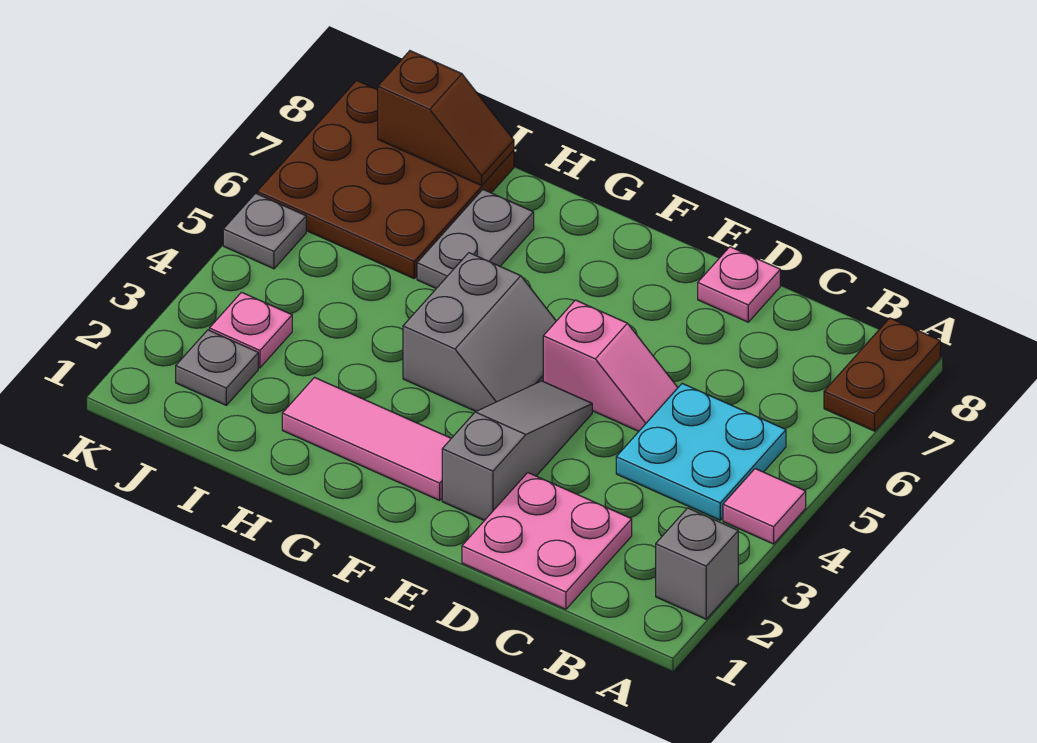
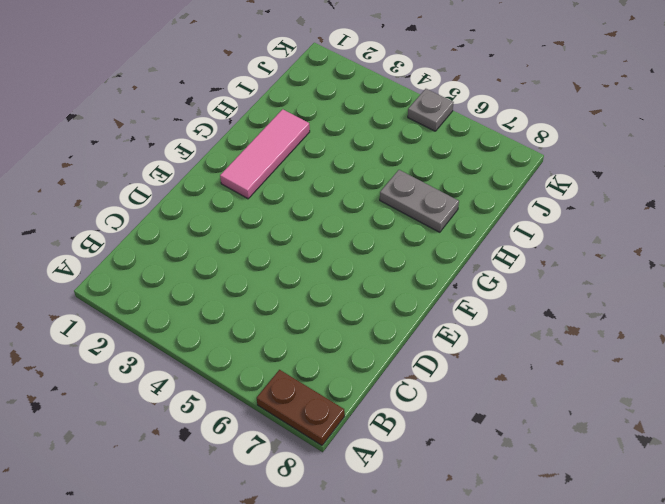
none -> grey 1x1 brick [656,508,738,619]
none -> pink 1x1 tile [723,469,806,544]
none -> cyan 2x2 plate [616,384,786,520]

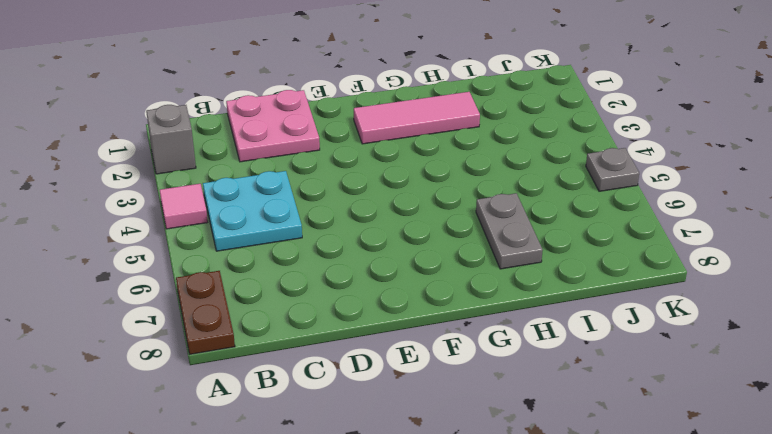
none -> pink 1x2 slope [543,300,678,431]
none -> pink 1x1 plate [698,247,780,322]
none -> grey 1x3 slope [442,381,592,521]

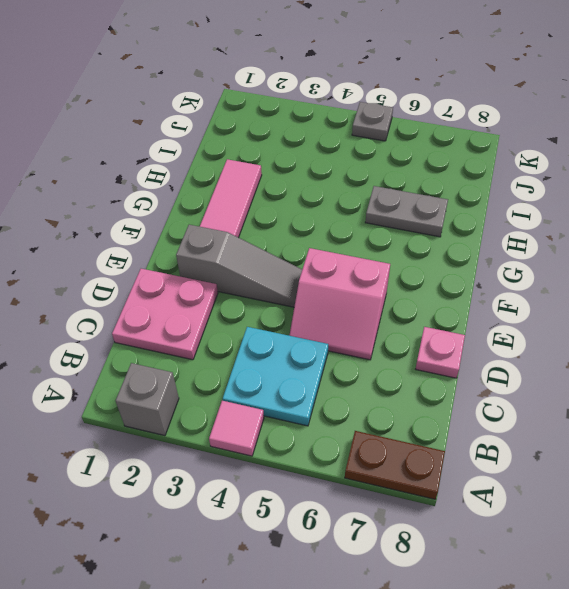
pink 2x2 slope [289,248,390,360] -> pink 1x2 slope [543,300,678,431]
none -> grey 2x2 slope [403,253,556,411]
none -> brown 3x3 plate [257,80,514,278]
none -> grey 1x1 plate [176,330,258,405]

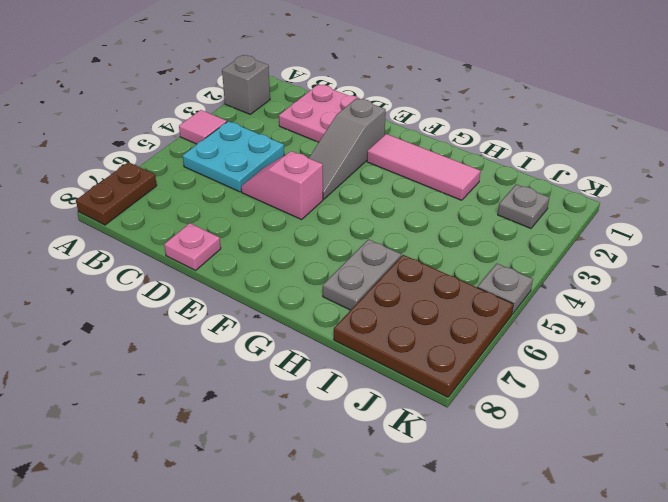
none -> grey 2x2 slope [403,253,556,411]
none -> pink 1x1 plate [209,292,292,368]
none -> brown 1x2 slope [378,51,514,185]

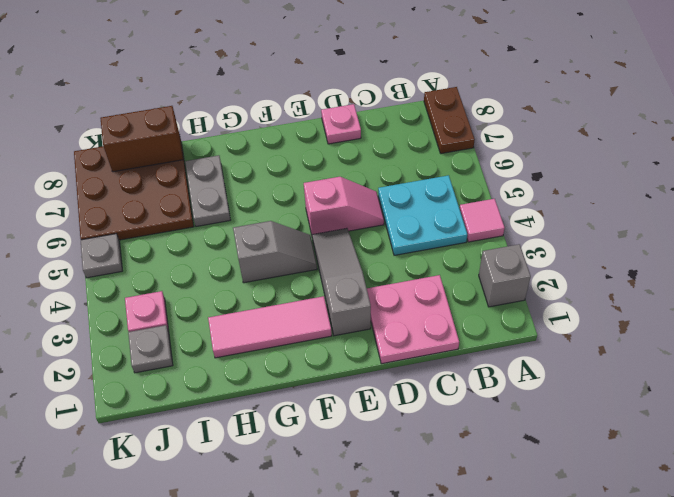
grey 1x2 slope [233,221,317,283] -> grey 2x2 slope [403,253,556,411]
brown 1x2 brick [100,106,183,172] -> brown 1x2 slope [378,51,514,185]

